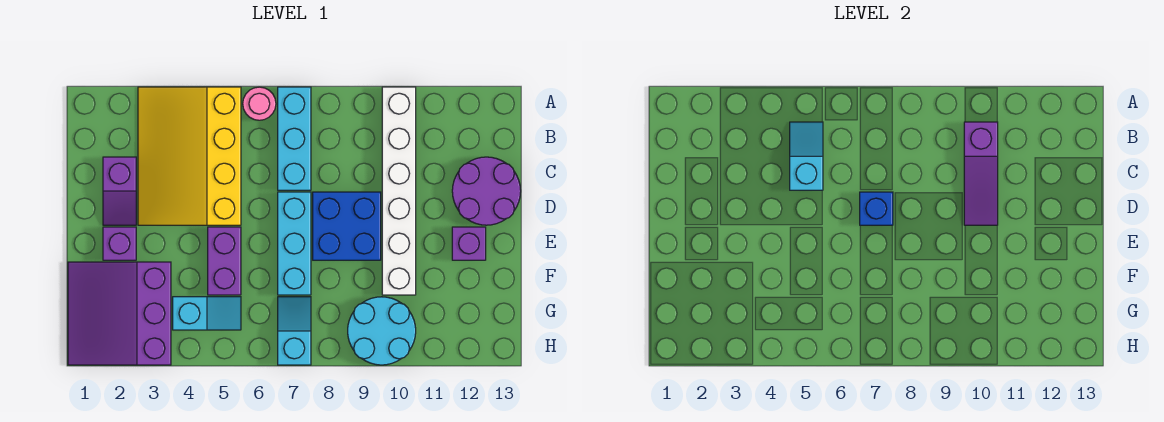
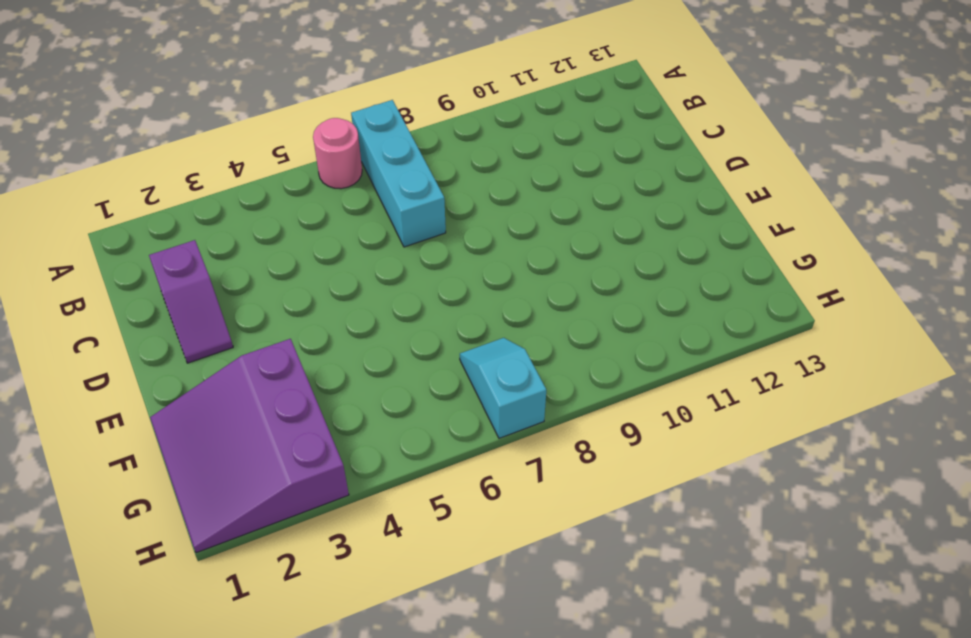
none -> yellow 3x4 slope [138,87,241,225]
none -> white 1x6 brick [382,87,416,295]
none -> purple 2x2 round brick [452,157,521,225]

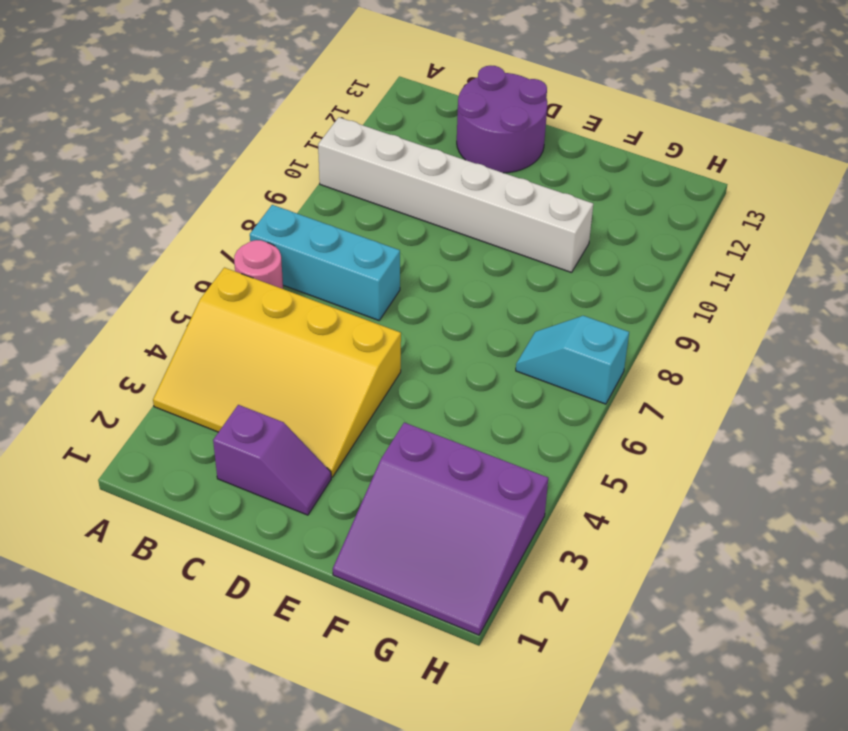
none -> cyan 1x3 brick [278,192,311,295]
none -> blue 2x2 brick [313,192,381,260]
none -> purple 1x1 brick [103,227,136,260]

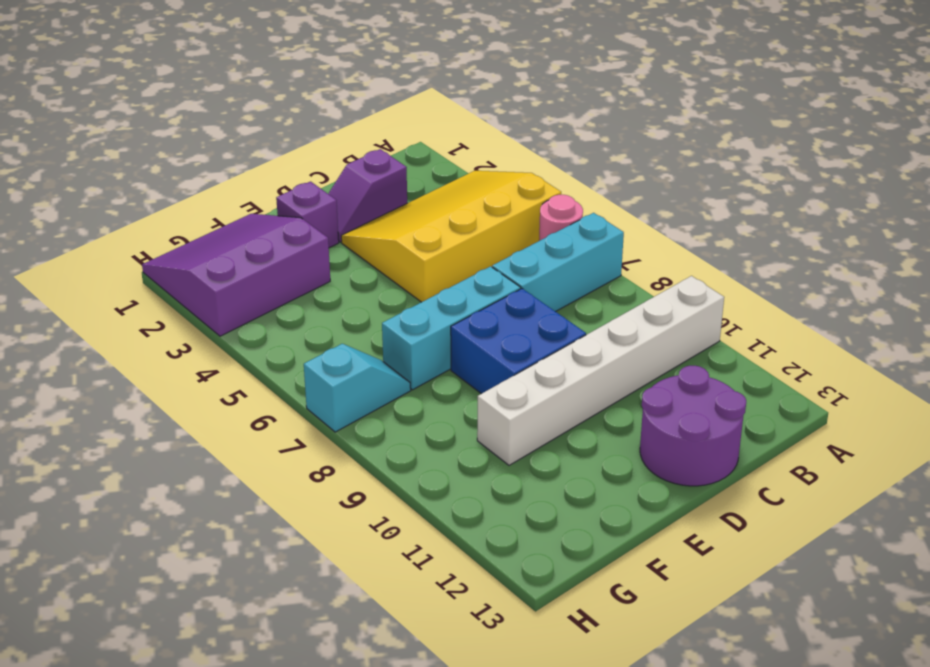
none -> purple 1x2 brick [208,227,241,295]
none -> purple 1x1 brick [452,227,486,260]
none -> cyan 1x2 slope [173,297,241,330]

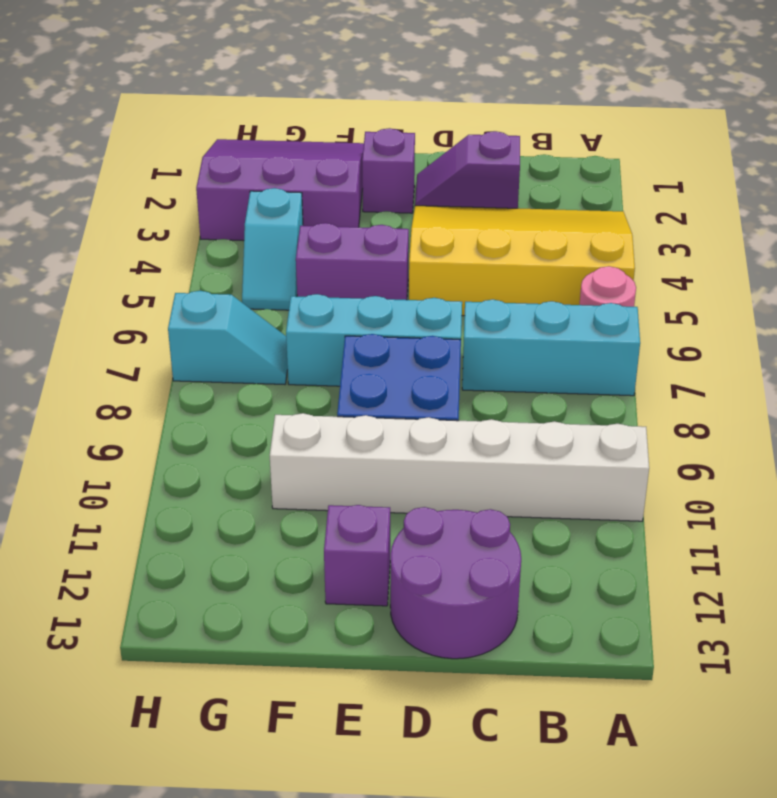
none -> cyan 2x2 round brick [348,297,416,365]
none -> cyan 1x2 slope [790,122,823,190]
none -> purple 1x3 slope [964,122,998,225]

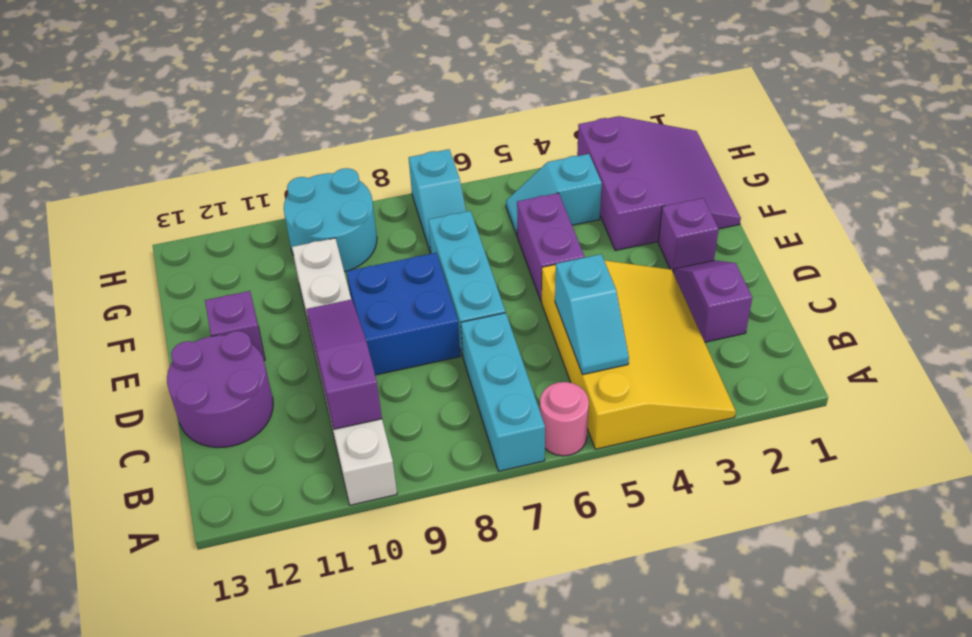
none -> blue 1x1 brick [860,192,893,225]

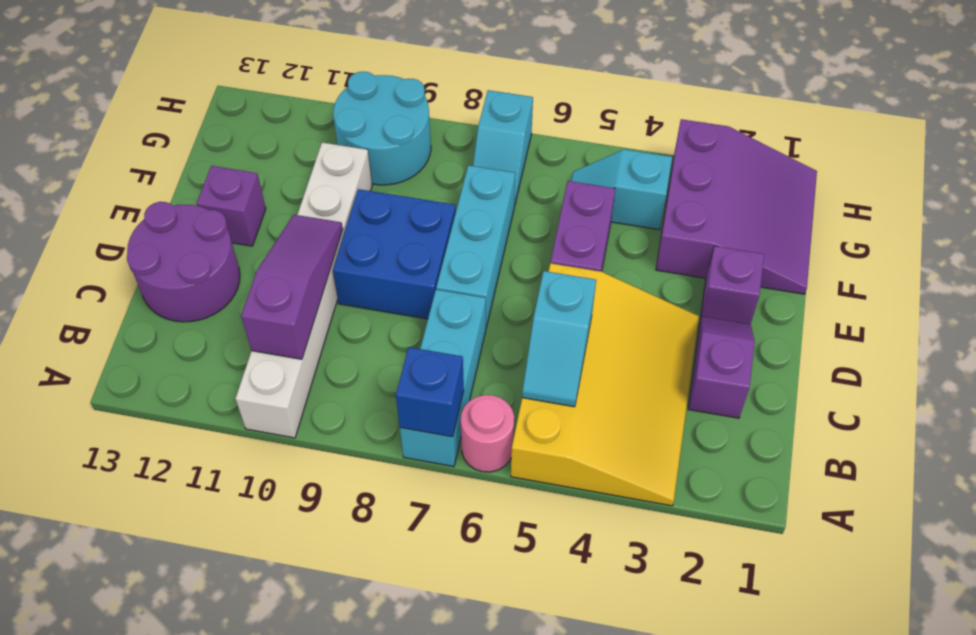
blue 1x1 brick [396,347,464,437] -> blue 1x1 brick moved to [860,192,893,225]

